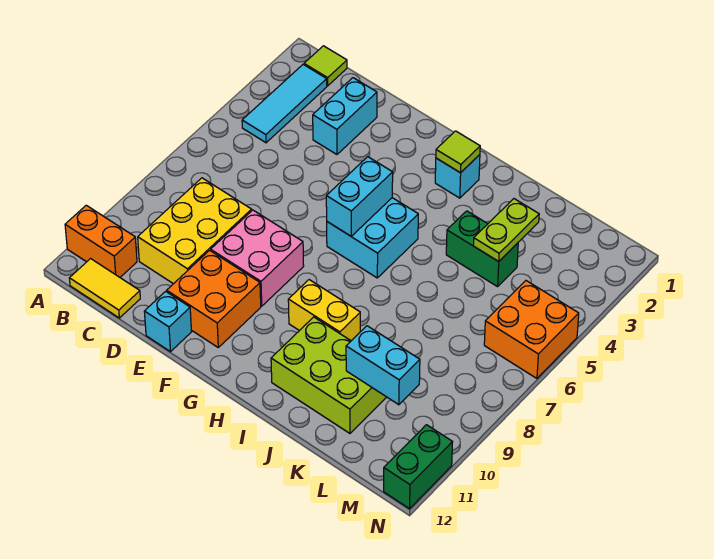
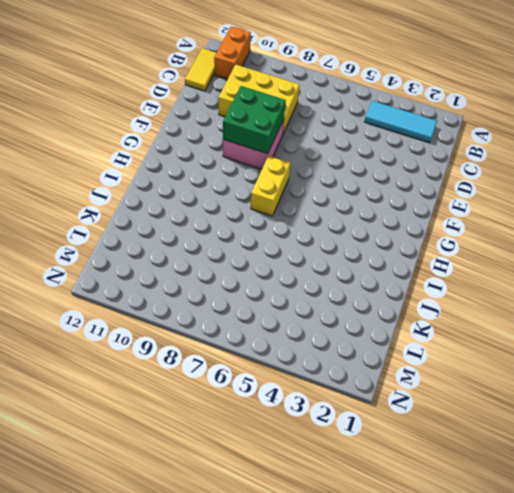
green 2x2 brick [223,86,286,154] -> none
yellow 1x2 brick [251,156,290,216] -> yellow 1x2 brick moved to [288,280,360,341]
none -> lime 1x1 tile [304,46,347,86]
none -> cyan 1x2 brick [313,78,377,154]
none -> orange 2x2 brick [167,250,261,347]

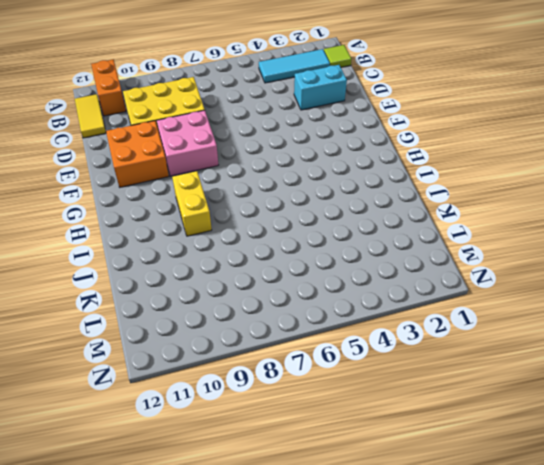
none -> cyan 1x1 brick [144,291,192,352]
none -> cyan 2x2 brick [327,198,418,278]
none -> cyan 1x1 brick [435,155,480,198]

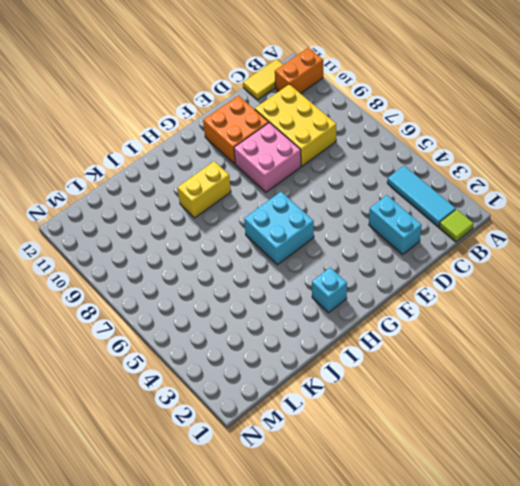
none -> cyan 1x1 brick [144,291,192,352]
none -> lime 2x3 brick [271,317,387,433]
none -> green 1x2 brick [446,211,518,287]

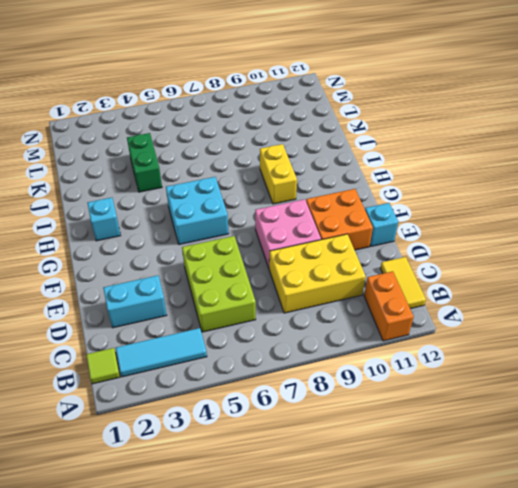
lime 2x3 brick [182,236,256,332] -> lime 2x3 brick moved to [271,317,387,433]
none -> orange 2x2 brick [484,281,579,378]
none -> green 1x2 brick [384,425,453,509]
none -> cyan 1x2 brick [326,157,393,236]

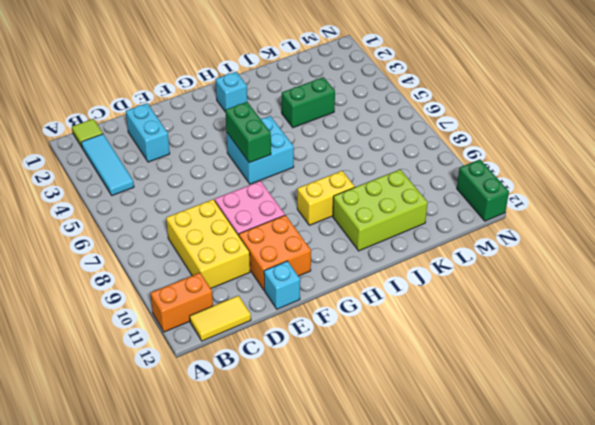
green 1x2 brick [225,102,271,163] -> cyan 1x2 brick [326,157,393,236]
none -> orange 2x2 brick [484,281,579,378]
none -> lime 1x1 tile [436,131,480,173]
none -> lime 1x2 plate [473,199,539,261]

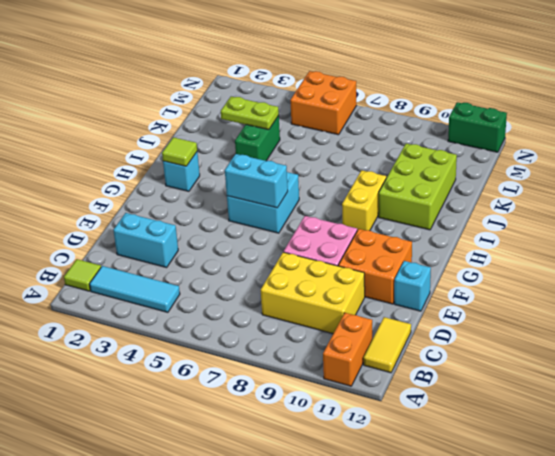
none -> cyan 1x2 brick [346,326,420,405]

